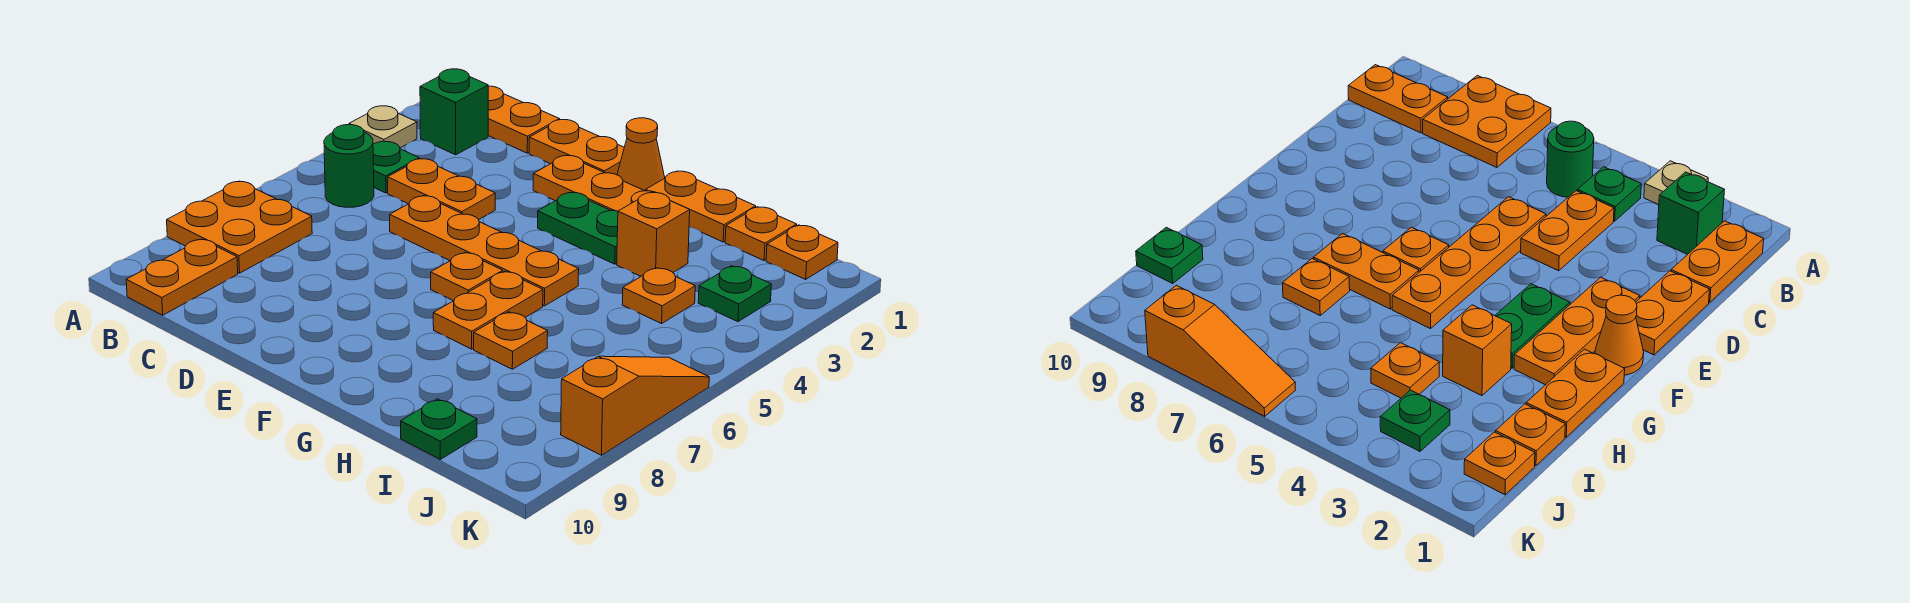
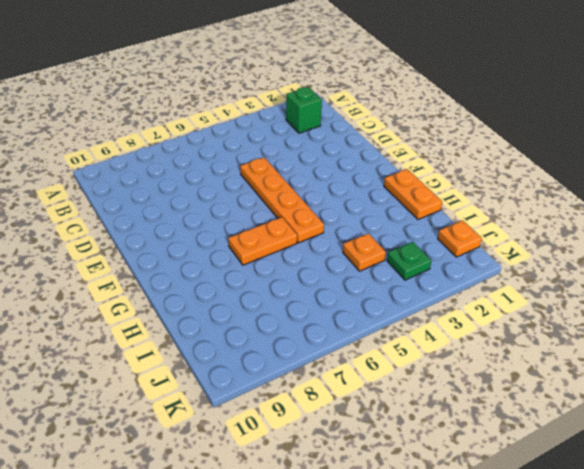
none -> tan 1x1 plate [349,106,417,148]
none -> orange 2x2 plate [167,181,312,273]
none -> orange 1x2 plate [488,86,560,153]

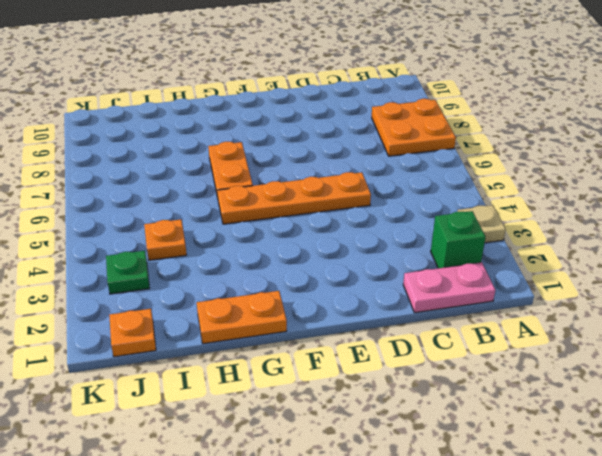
pink 1x2 plate [403,262,495,313] -> orange 1x2 plate [488,86,560,153]
none -> green 1x1 plate [373,141,419,193]
none -> green 1x1 round brick [324,125,374,207]
none -> orange 1x2 plate [126,239,238,315]

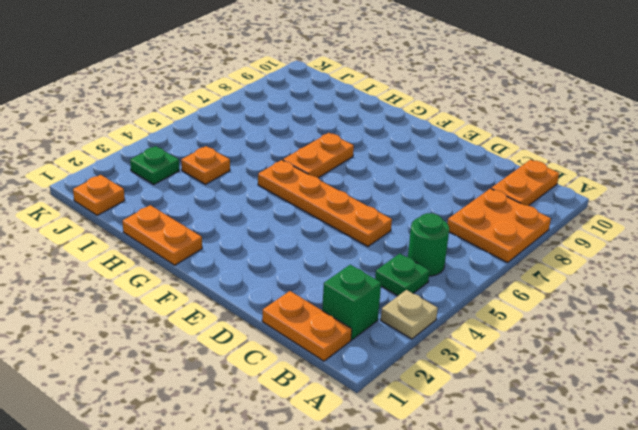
none -> orange 1x2 plate [388,159,495,220]
none -> orange 1x2 plate [529,120,624,175]
none -> orange 1x3 plate [533,155,656,211]

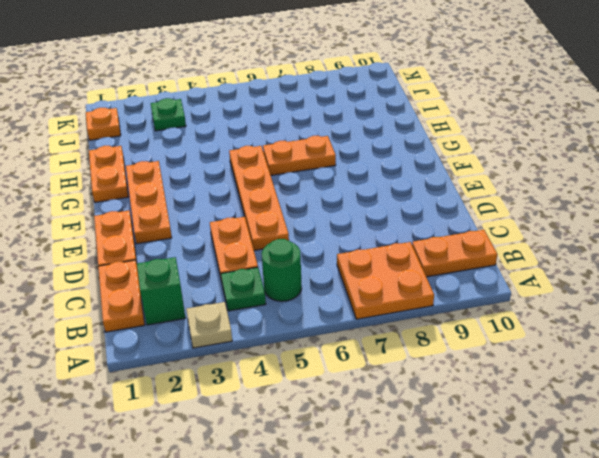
none -> orange 1x1 cone [617,118,665,191]
none -> green 1x2 plate [538,192,618,264]
none -> orange 1x1 plate [431,252,503,301]

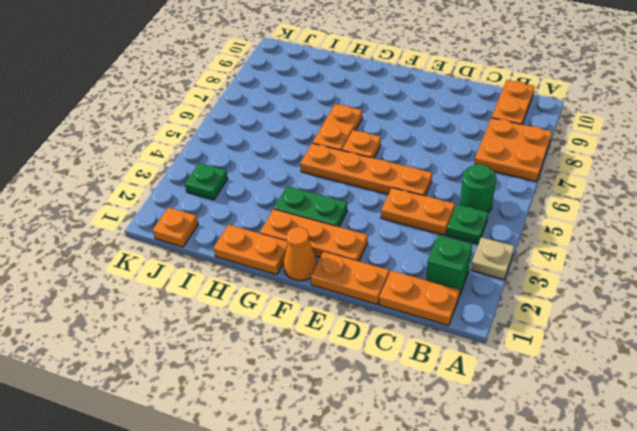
none -> orange 1x1 brick [617,192,690,276]
none -> orange 1x1 plate [474,312,548,369]
none -> orange 1x1 plate [725,207,797,260]

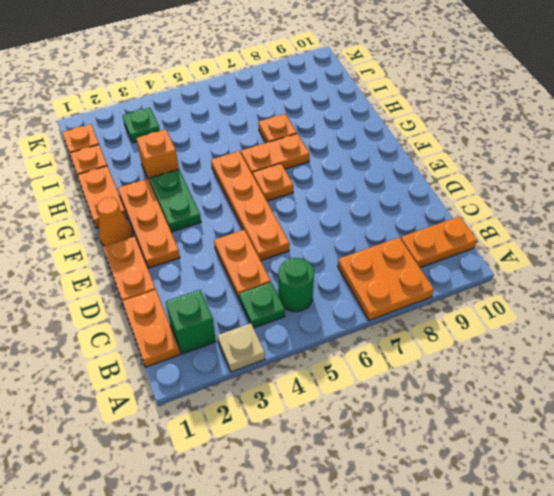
none -> orange 1x1 plate [622,268,695,324]
none -> green 1x1 plate [401,399,477,459]
none -> orange 1x3 slope [561,356,709,455]

